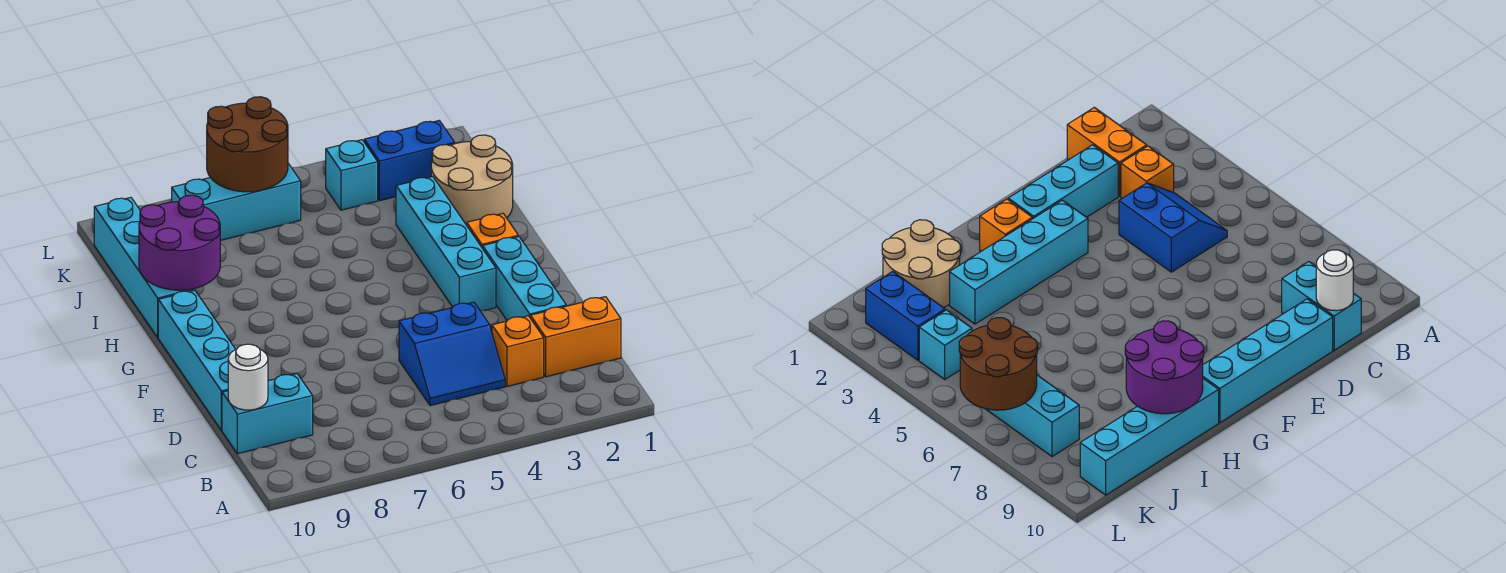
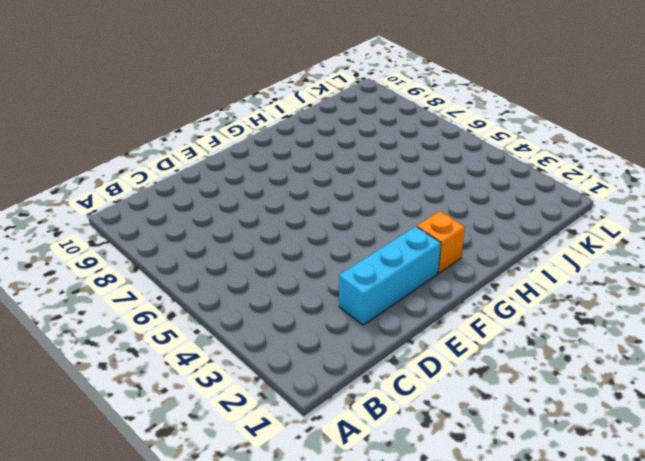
none -> orange 1x2 brick [530,297,621,377]
none -> orange 1x1 brick [492,316,544,386]
none -> blue 2x2 slope [399,302,505,406]

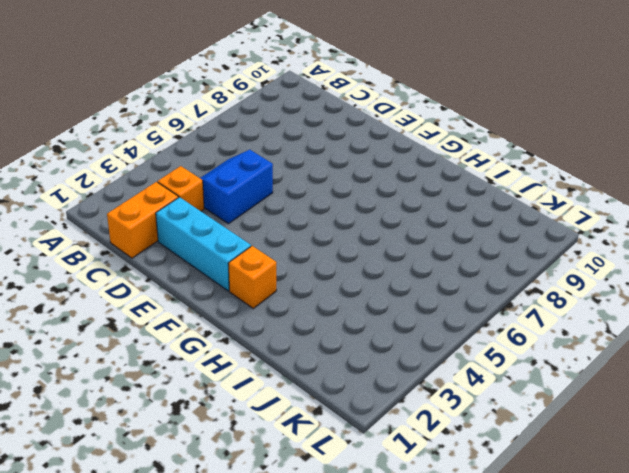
none -> cyan 1x2 brick [222,374,313,454]
none -> cyan 1x4 brick [158,290,236,431]
none -> cyan 1x4 brick [396,176,496,311]

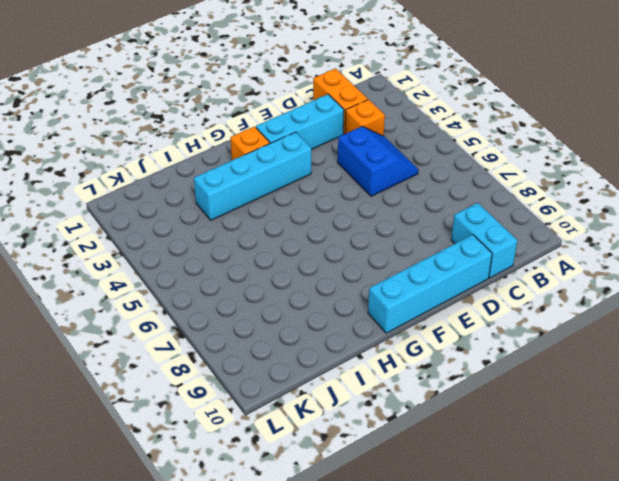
none -> cyan 1x4 brick [94,197,194,337]
none -> tan 2x2 round brick [431,135,513,225]
none -> blue 1x2 brick [364,121,455,201]

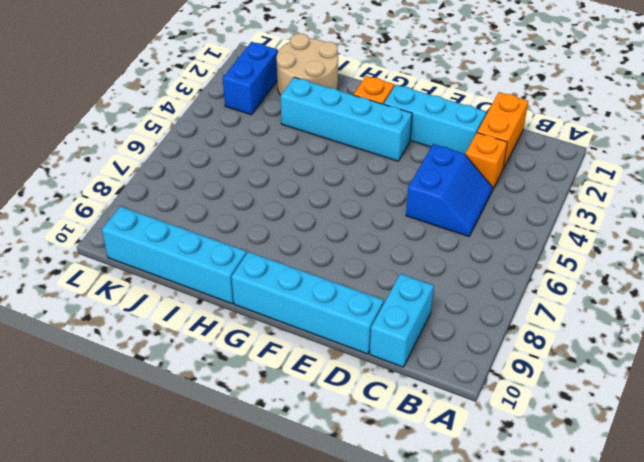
none -> cyan 1x1 brick [325,140,378,210]
none -> cyan 1x3 brick [172,163,301,240]
none -> white 1x1 round brick [228,344,268,410]

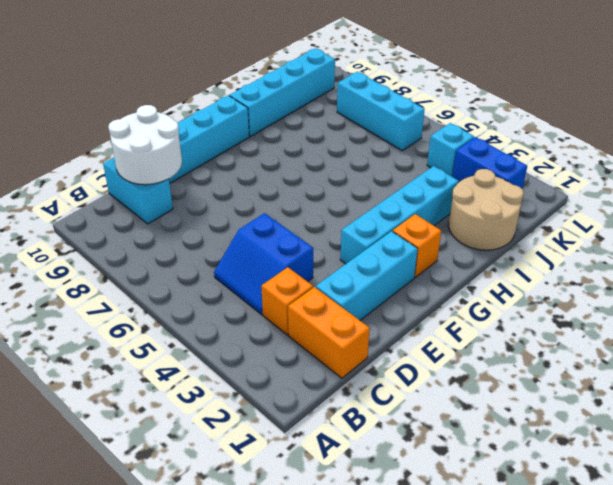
white 2x2 round brick [108,105,182,185] -> white 1x1 round brick [228,344,268,410]
none -> purple 2x2 round brick [139,195,220,290]
none -> brown 2x2 round brick [207,97,288,192]

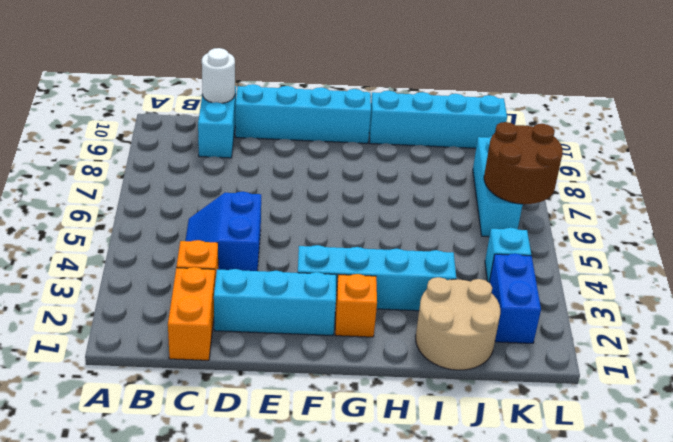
none -> purple 2x2 round brick [139,195,220,290]

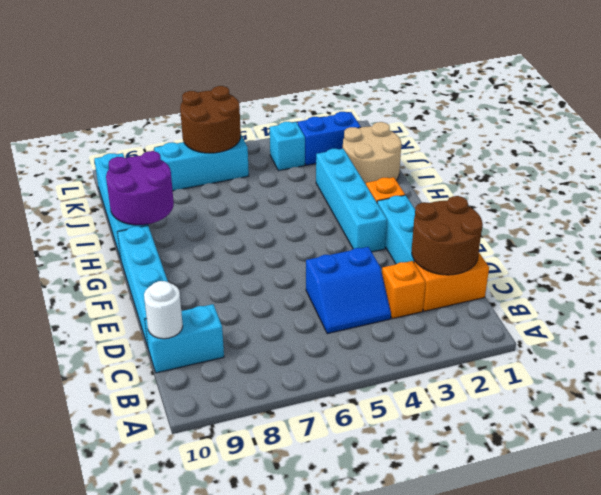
brown 2x2 round brick [412,196,483,275] -> none

